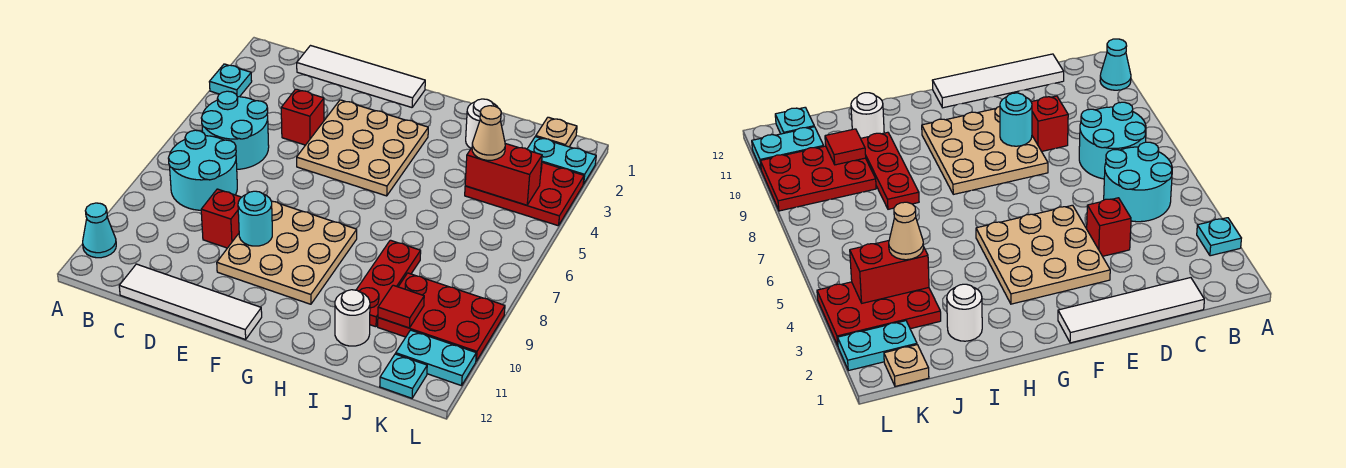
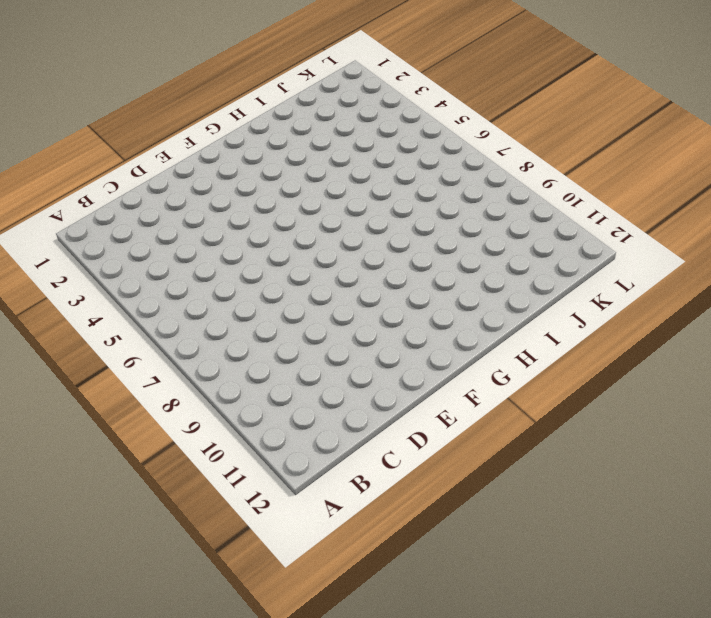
none -> cyan 1x1 plate [209,64,252,97]
none -> cyan 1x1 cone [83,203,116,258]
none -> cyan 2x2 round brick [201,91,269,169]

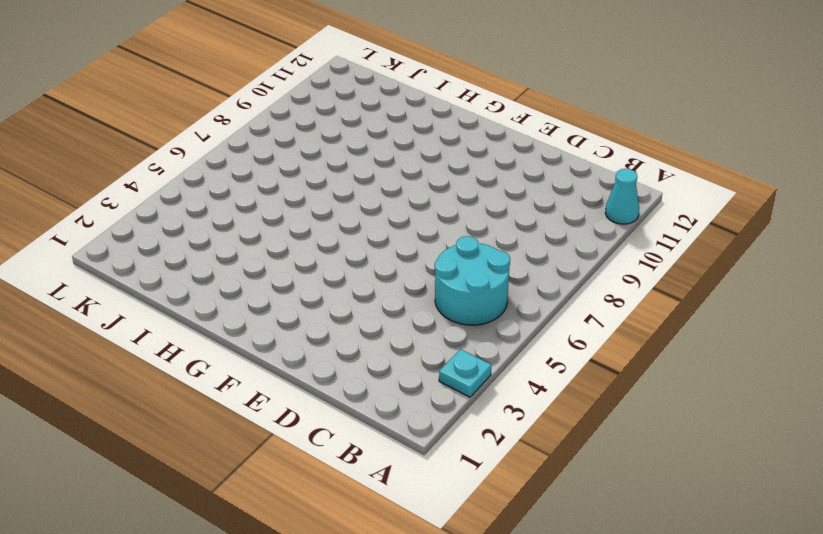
none -> cyan 2x2 round brick [168,130,237,210]
none -> white 1x4 tile [297,46,425,107]
none -> white 1x4 tile [119,264,262,340]

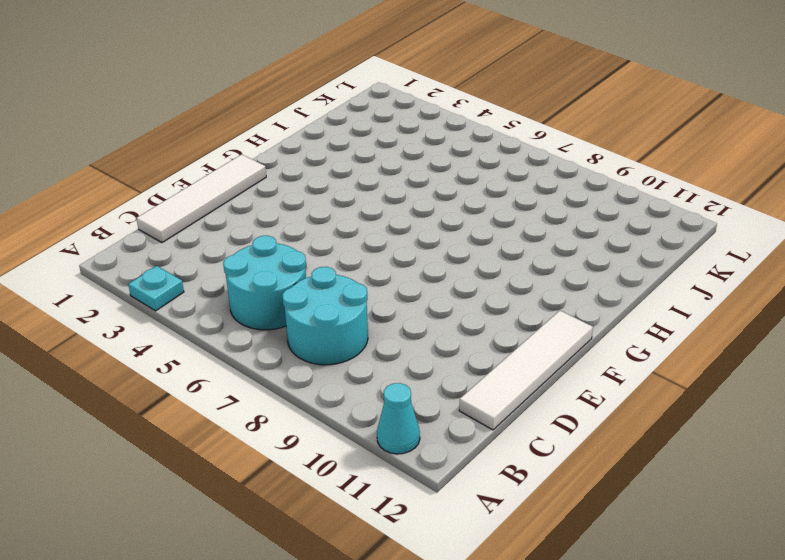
none -> red 1x1 brick [281,89,324,145]
none -> red 1x1 brick [201,189,241,248]
none -> tan 3x3 plate [297,100,428,196]

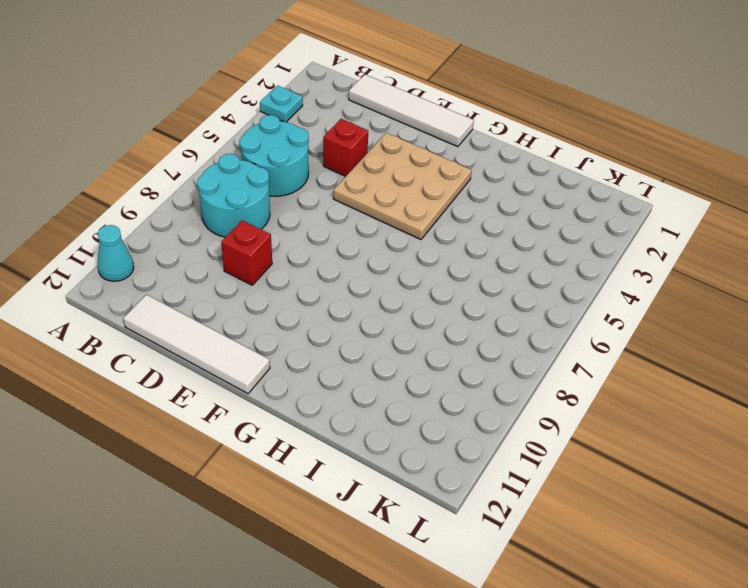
none -> tan 3x3 plate [217,201,357,304]
none -> white 1x1 round brick [466,99,498,148]
none -> red 1x3 plate [356,240,421,327]

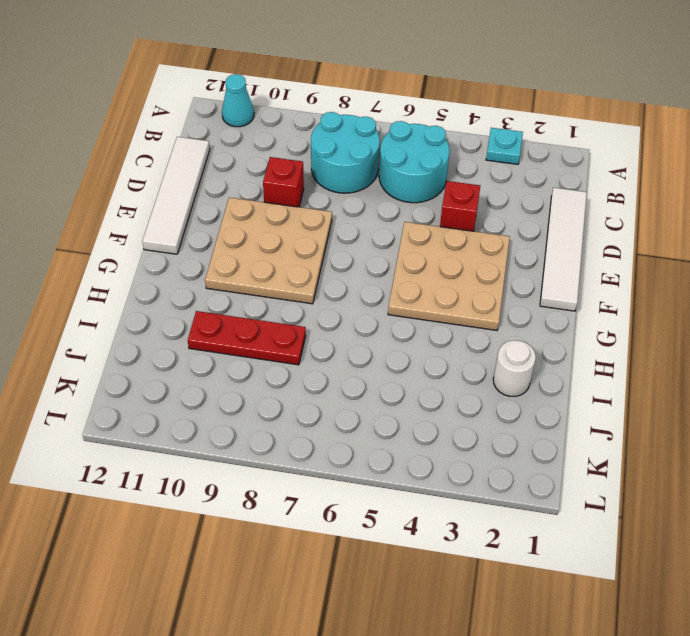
none -> white 1x1 round brick [335,290,370,346]
none -> red 2x3 plate [465,163,584,226]
none -> red 2x3 plate [378,273,505,361]

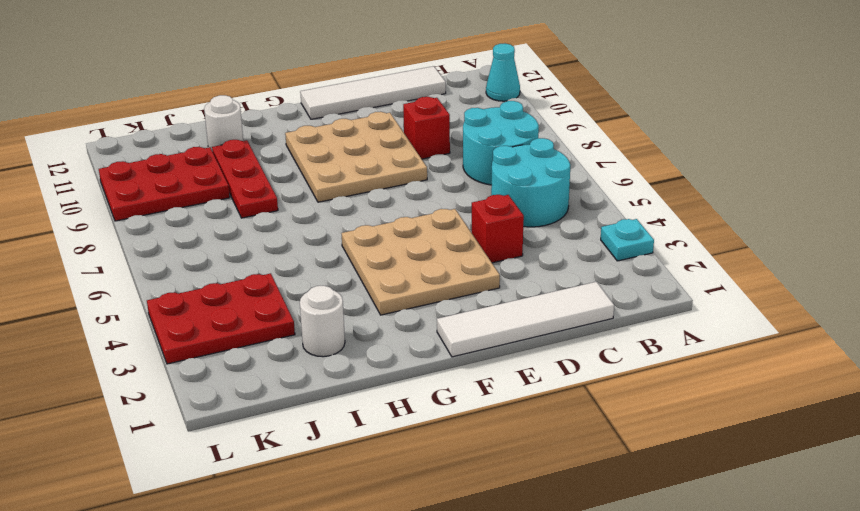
none -> tan 1x1 plate [536,117,577,147]
none -> cyan 1x2 plate [527,137,596,184]
none -> cyan 1x2 plate [396,330,476,386]

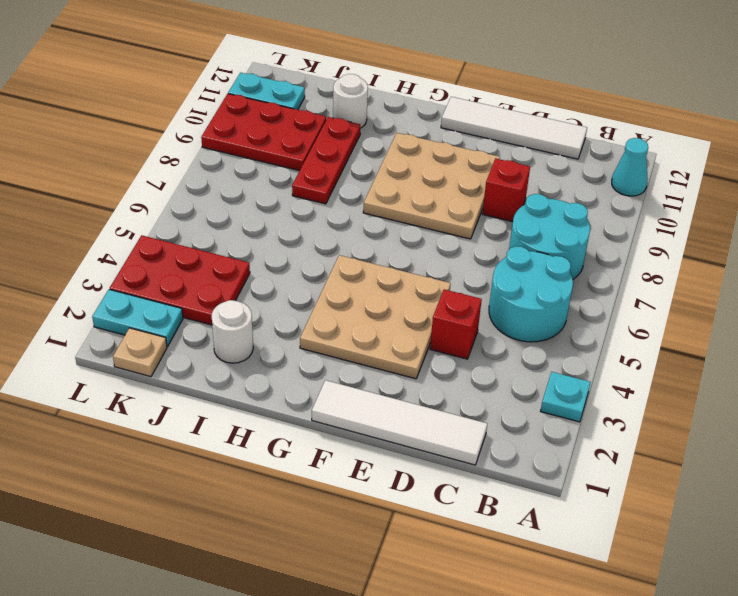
none -> cyan 1x1 plate [380,354,427,398]
none -> cyan 1x1 round brick [238,191,272,246]
none -> red 1x2 brick [465,144,542,205]

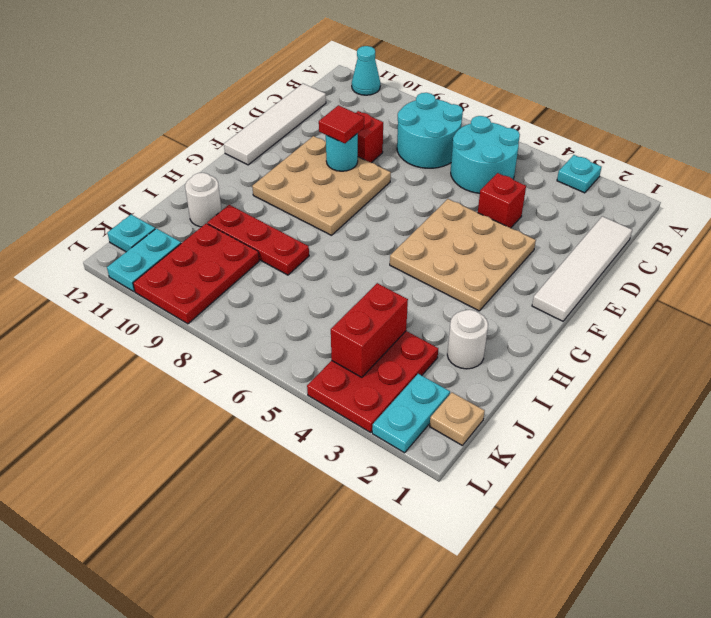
red 1x1 tile [319,105,364,143] -> red 1x1 tile moved to [378,285,424,328]
none -> tan 1x1 cone [472,106,505,160]

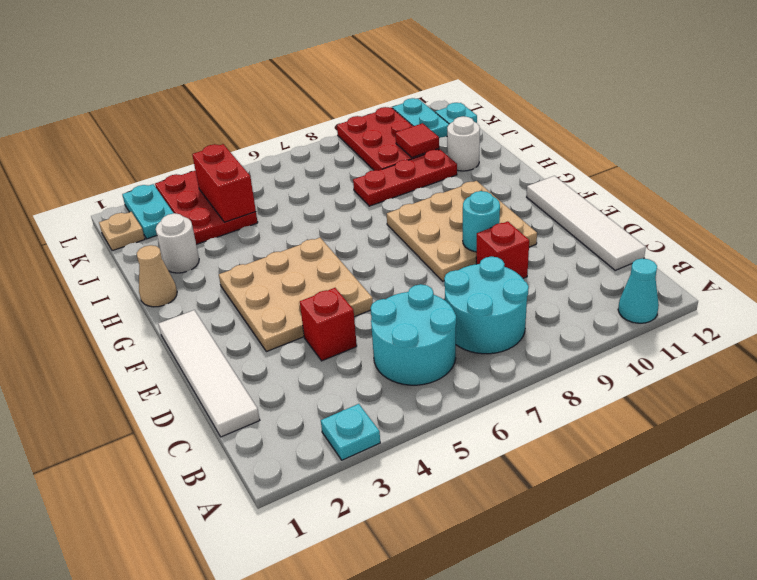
tan 1x1 cone [137,245,177,307] -> tan 1x1 cone moved to [472,106,505,160]

